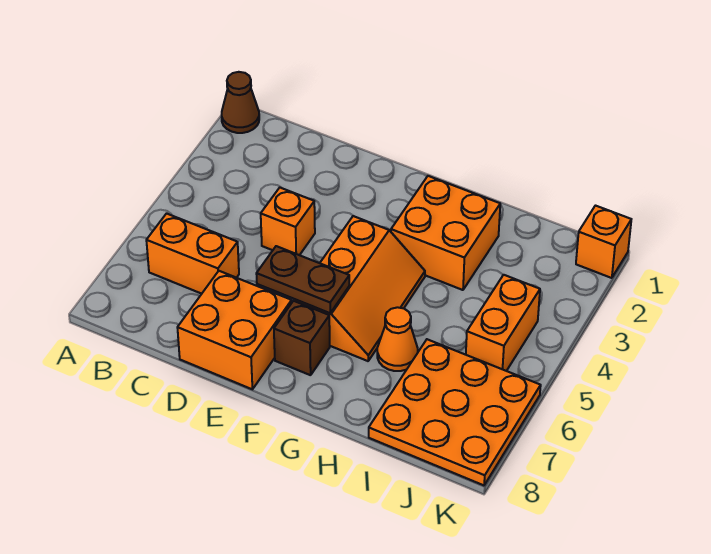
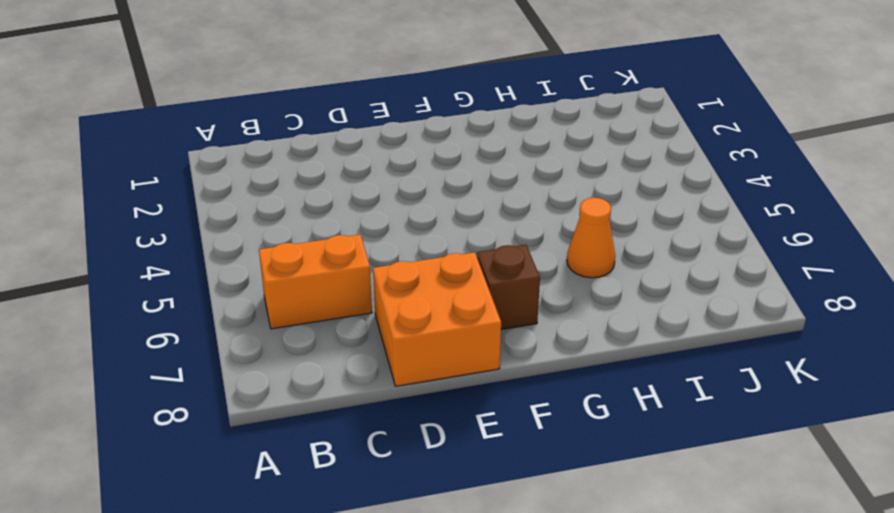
none -> brown 1x1 cone [222,72,259,133]
none -> orange 1x1 brick [261,188,315,255]
none -> orange 2x3 slope [294,216,425,361]

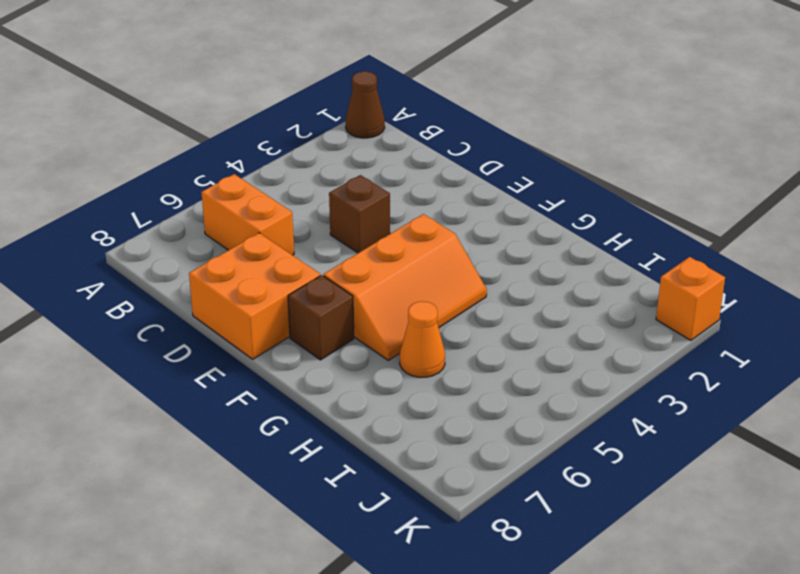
brown 1x1 brick [329,175,390,253] -> orange 1x1 brick [261,188,315,255]
none -> orange 2x2 brick [391,176,500,290]
none -> orange 3x3 plate [369,339,541,485]
none -> orange 1x2 brick [466,275,540,371]

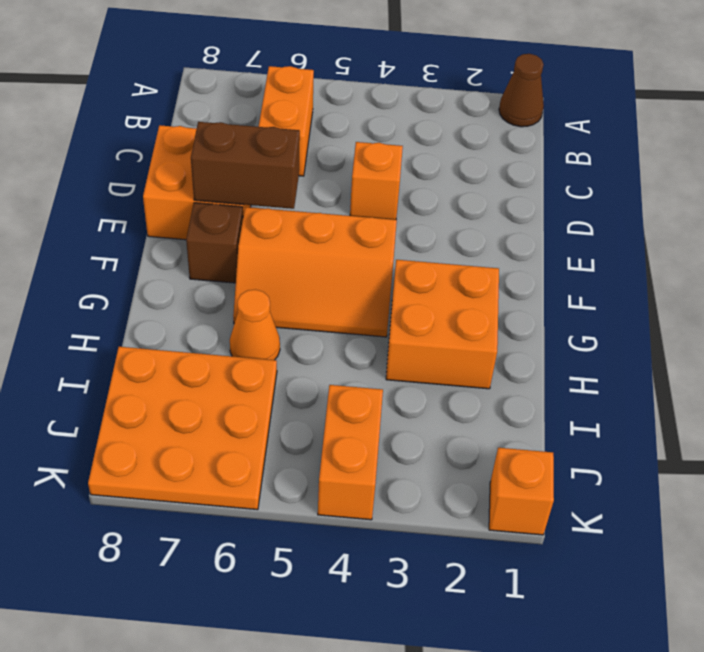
brown 1x2 brick [191,122,300,209] -> brown 1x2 plate [256,246,349,313]
orange 1x2 brick [318,385,383,520] -> orange 1x2 brick turned to [466,275,540,371]

